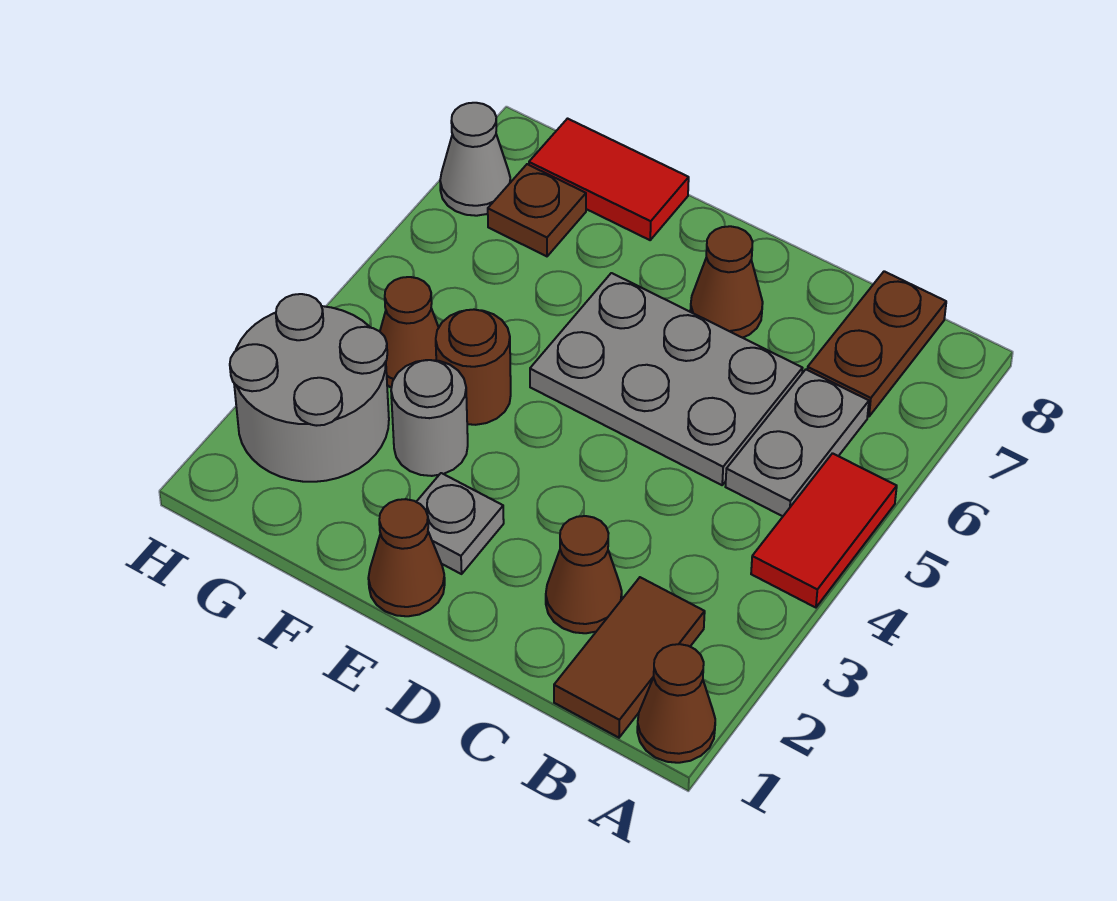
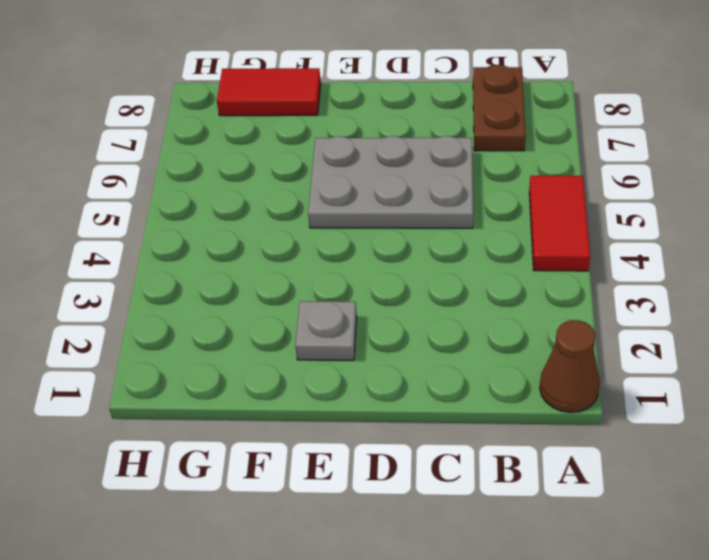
none -> brown 1x2 tile [554,577,705,738]
none -> grey 1x2 plate [725,370,869,516]
none -> brown 1x1 cone [546,516,622,633]

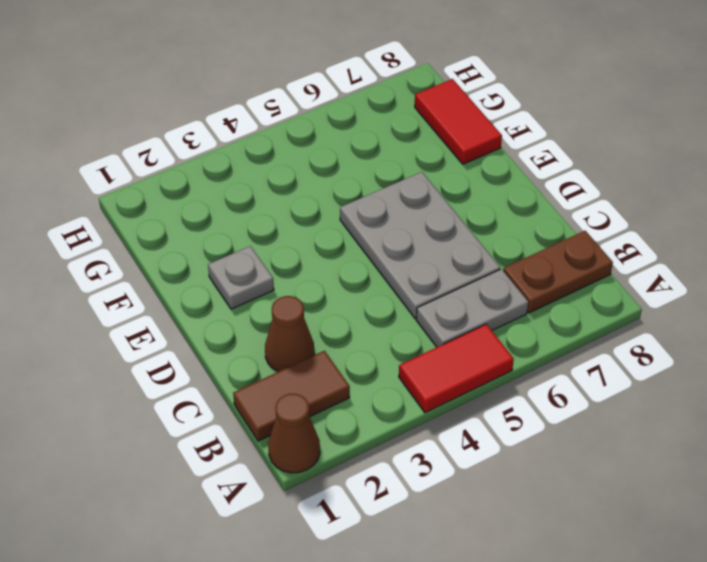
none -> brown 1x1 cone [690,226,763,338]
none -> brown 1x1 cone [368,499,445,616]
none -> grey 1x1 round brick [391,360,468,476]

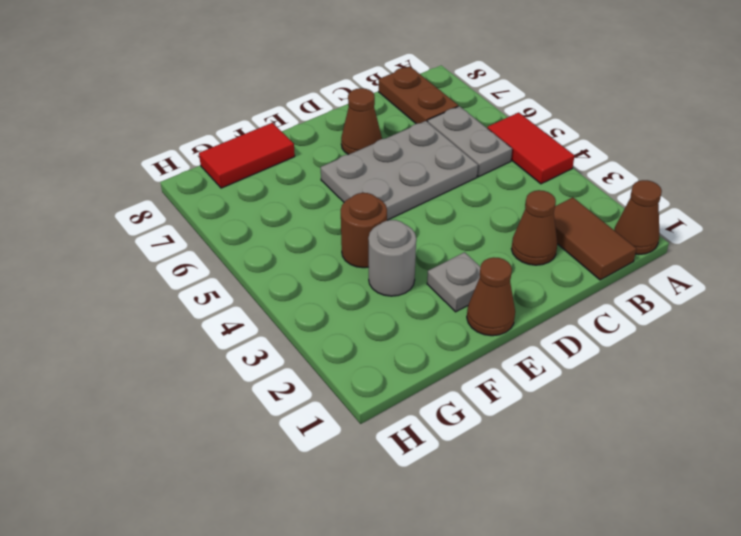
none -> grey 2x2 round brick [230,294,389,482]
none -> brown 1x1 cone [380,277,439,388]
none -> brown 1x1 plate [488,164,586,256]

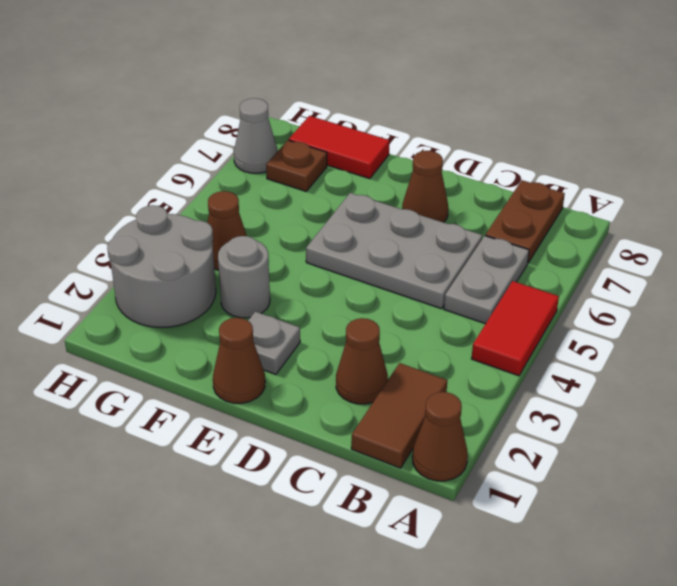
none -> brown 1x1 round brick [436,310,511,425]

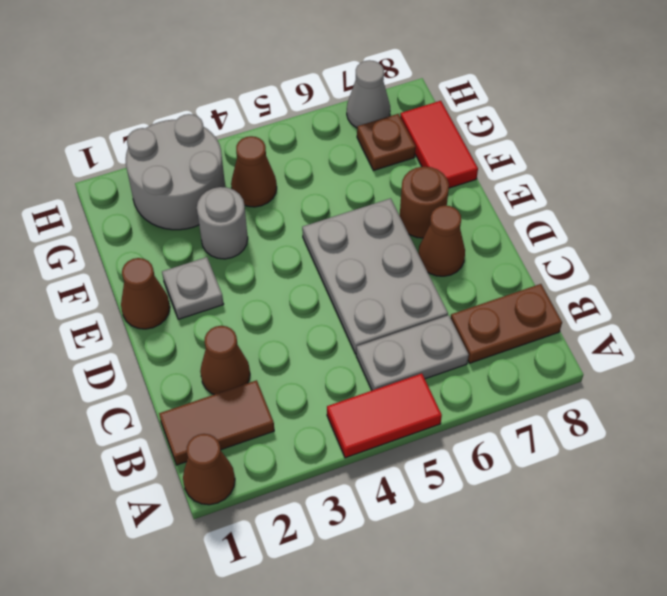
brown 1x1 round brick [400,167,449,238] -> brown 1x1 round brick moved to [436,310,511,425]

